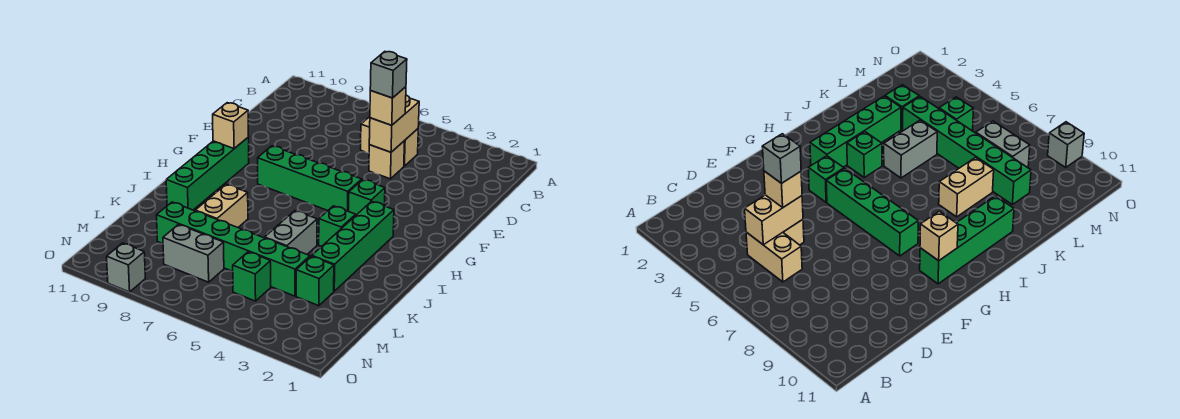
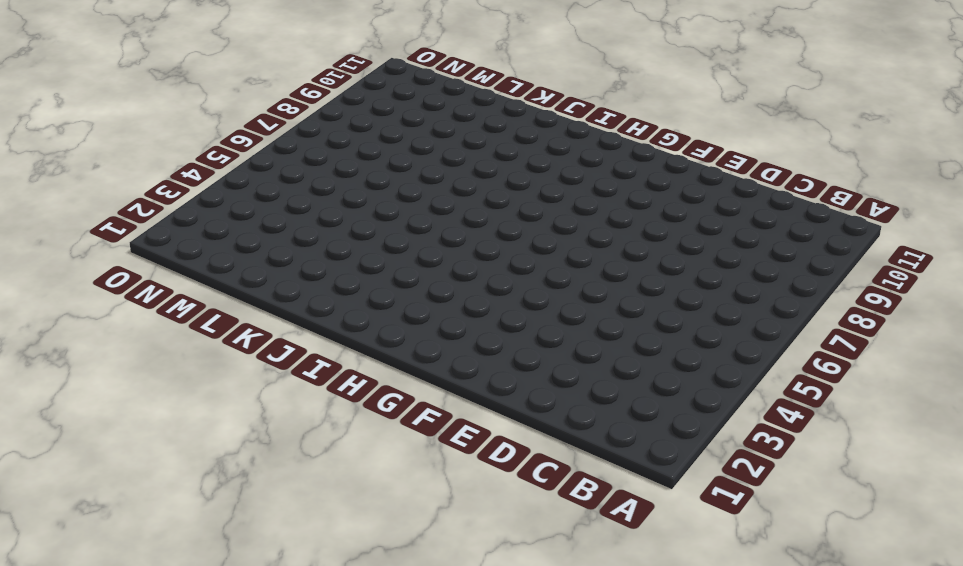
none -> tan 1x2 brick [361,117,418,166]
none -> tan 1x1 brick [369,141,405,179]
none -> green 1x1 brick [349,180,385,215]

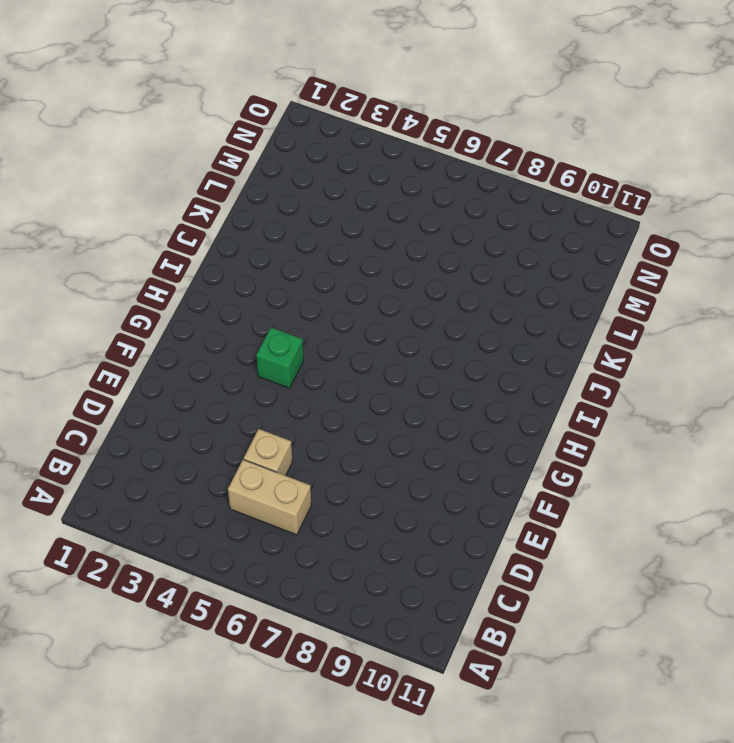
none -> green 1x4 brick [258,146,362,211]
none -> green 1x4 brick [166,137,249,210]
none -> green 1x4 brick [312,201,394,291]

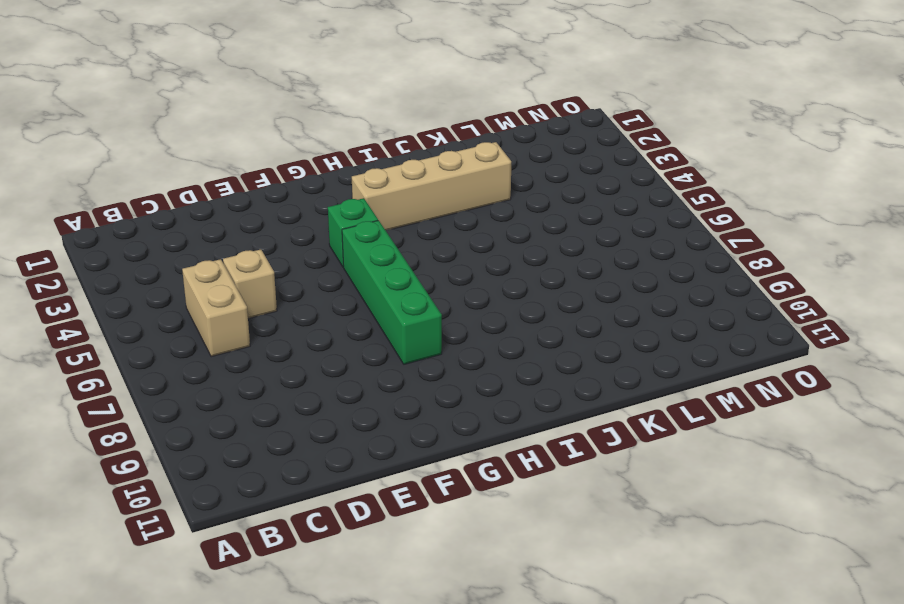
tan 1x4 brick [352,142,511,230] -> green 1x4 brick [312,201,394,291]
none -> green 1x4 brick [166,137,249,210]
none -> green 1x1 brick [319,206,356,247]
none -> grey 1x2 brick [265,211,317,254]

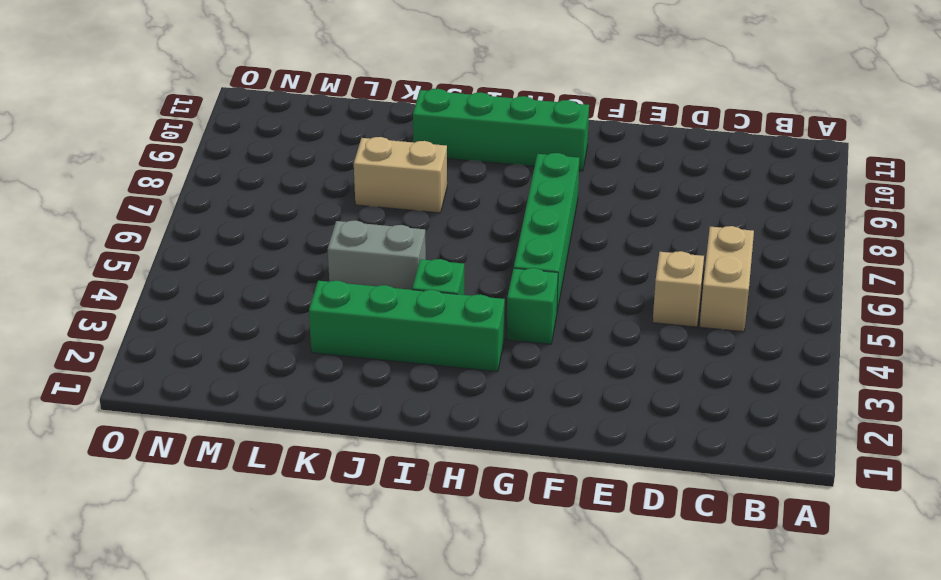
none -> green 1x1 brick [296,256,334,306]
none -> green 1x6 brick [157,202,310,296]
none -> green 1x1 brick [232,252,271,301]

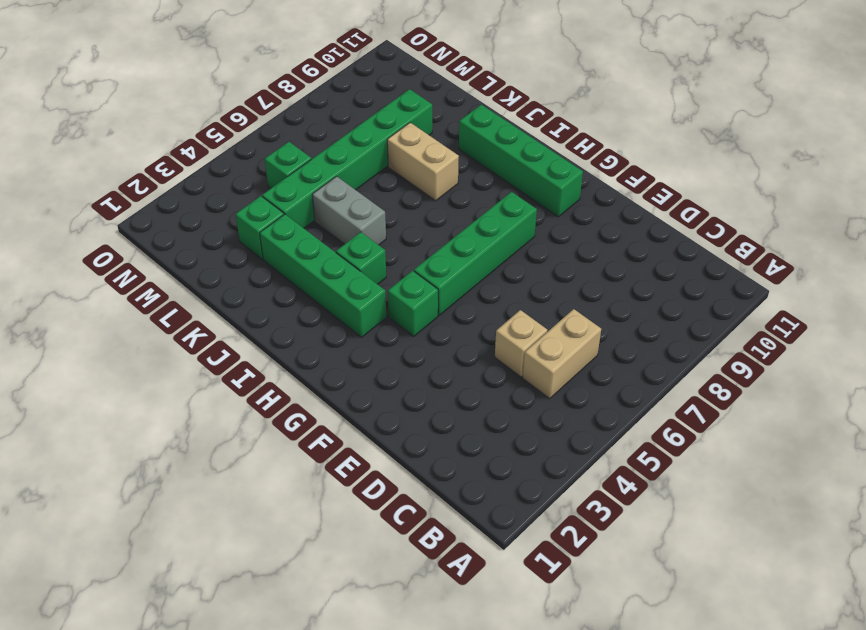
none -> grey 1x2 brick [163,224,224,282]
none -> grey 1x1 brick [107,243,145,292]
none -> tan 1x2 brick [369,95,419,152]

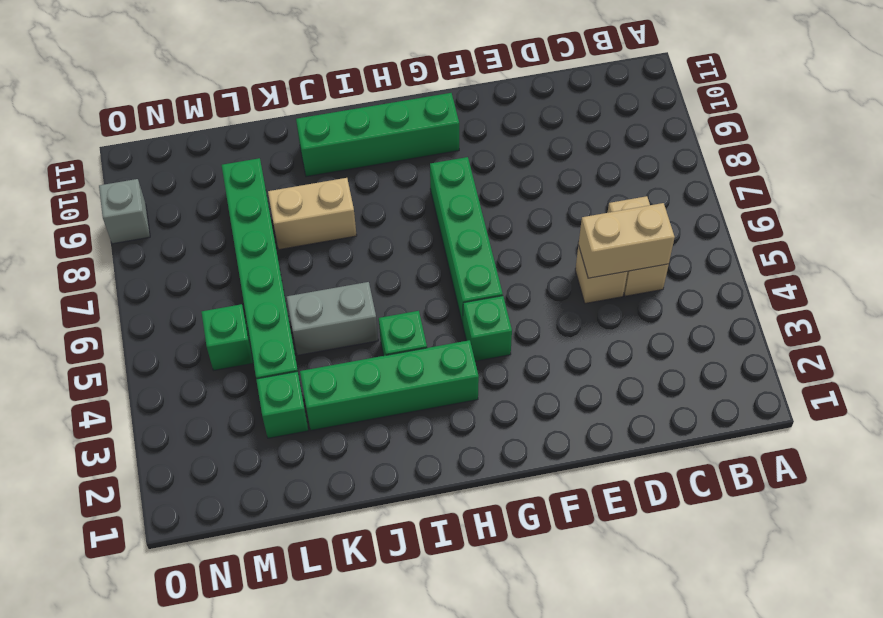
none -> grey 1x2 brick [163,224,224,282]
none -> tan 1x1 brick [213,103,249,149]
none -> tan 1x1 brick [370,87,406,125]

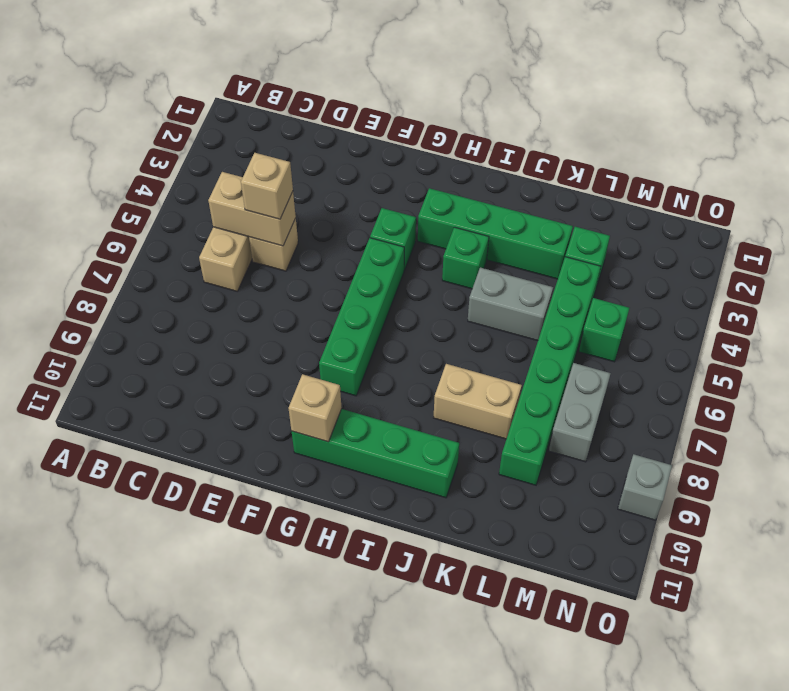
none -> grey 1x1 brick [370,52,407,98]

